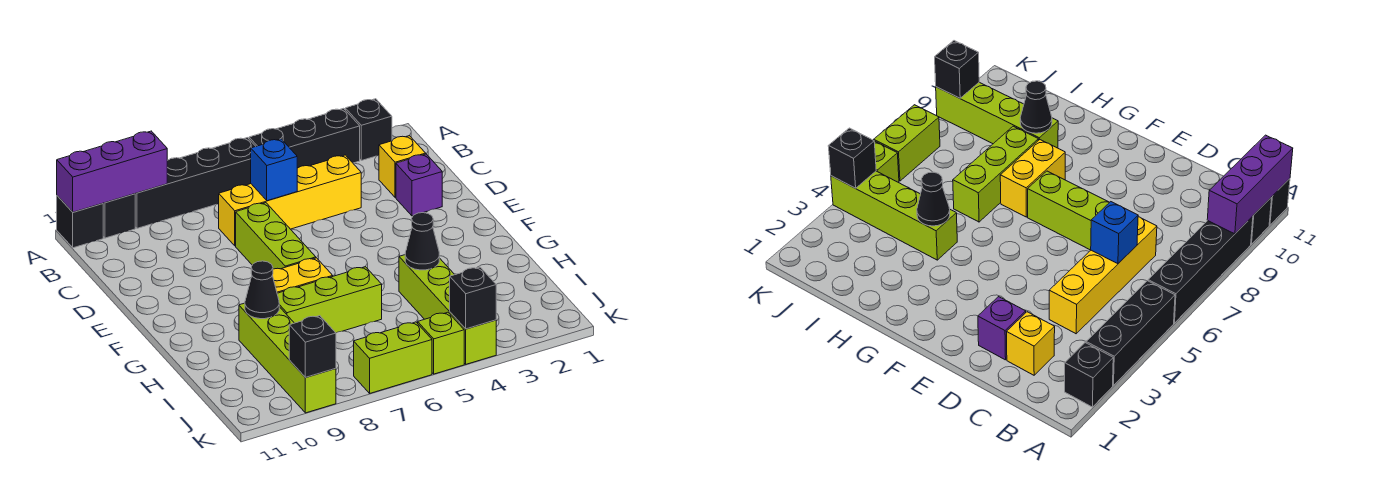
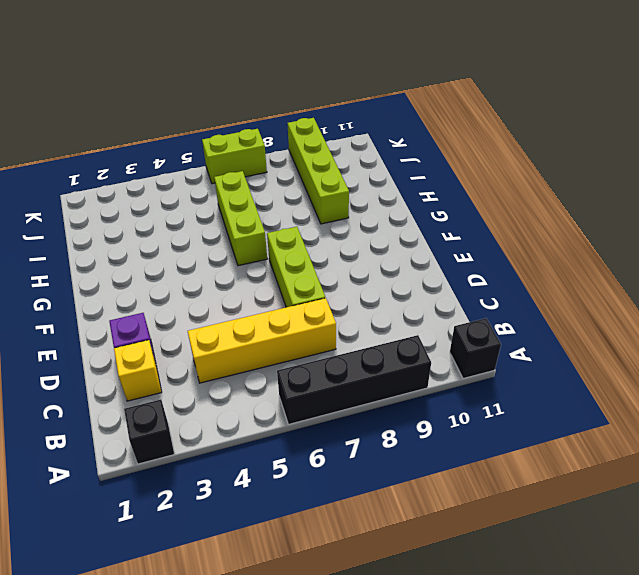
lime 1x3 brick [214,171,267,266] -> lime 1x3 brick turned to [277,267,382,333]
none -> black 1x3 brick [249,108,360,168]
none -> black 1x1 brick [103,194,135,238]
none -> yellow 1x2 brick [272,258,333,293]

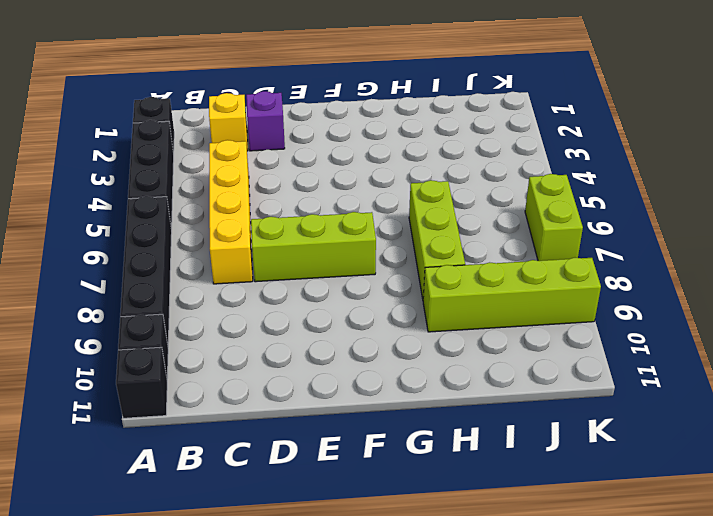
none -> yellow 1x2 brick [272,258,333,293]
none -> lime 1x4 brick [399,255,496,364]
none -> lime 1x1 brick [418,312,464,374]

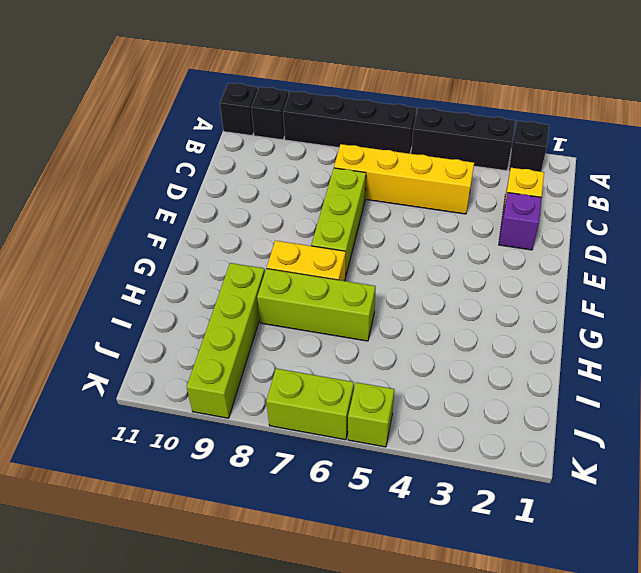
none -> lime 1x4 brick [399,255,496,364]
none -> purple 1x3 brick [57,131,167,212]
none -> blue 1x1 brick [251,139,297,201]

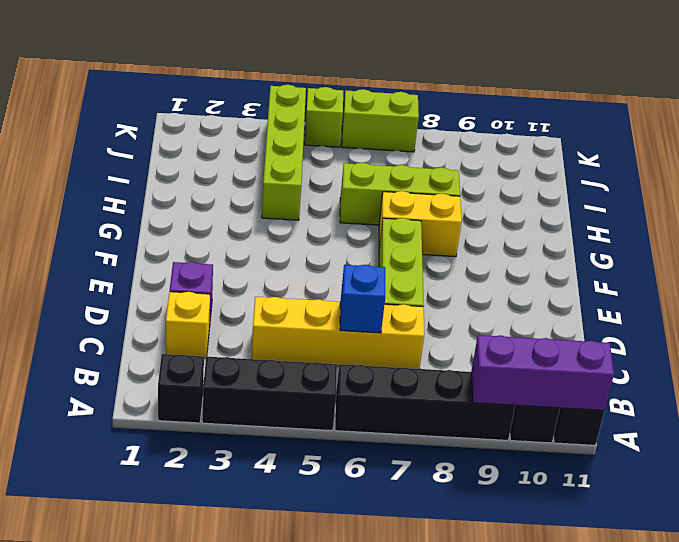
none -> lime 1x4 brick [239,303,336,413]
none -> black 1x1 cone [405,213,439,270]
none -> black 1x1 cone [245,261,279,319]

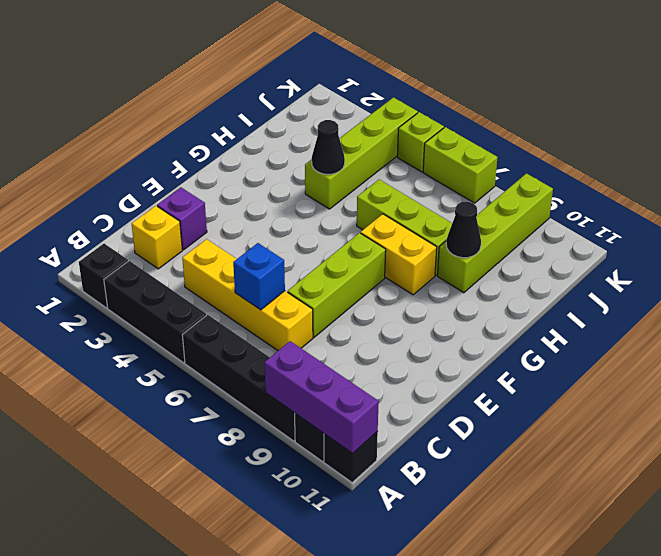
none -> black 1x1 brick [450,267,496,329]
none -> black 1x1 brick [289,316,336,378]

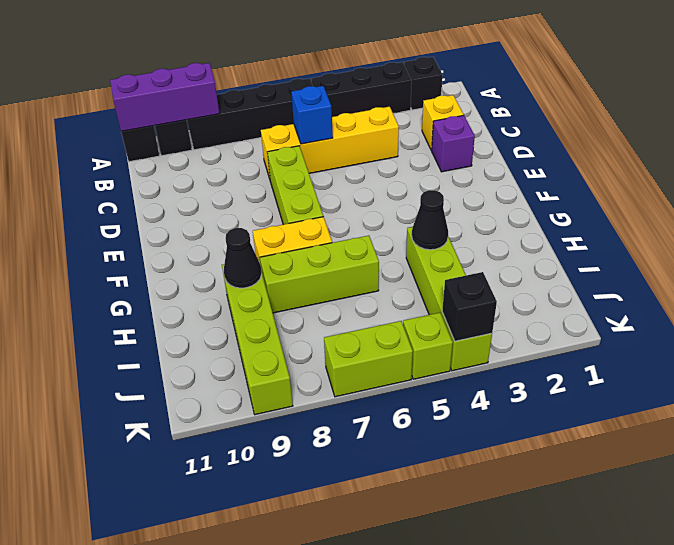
none -> black 1x1 brick [289,316,336,378]

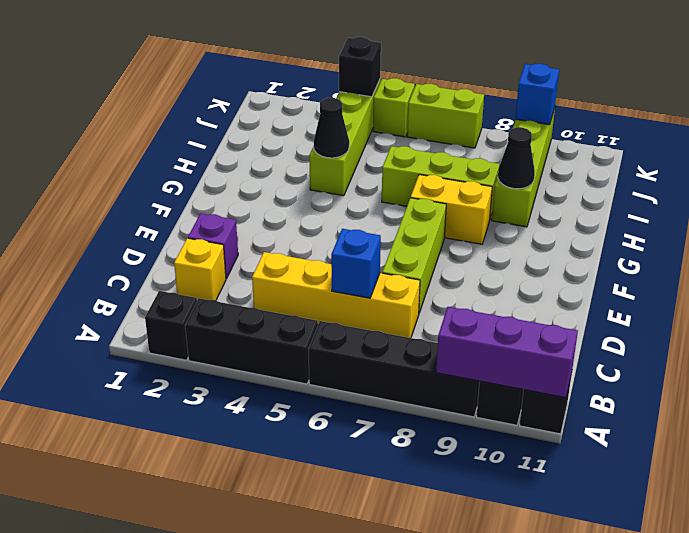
blue 1x1 brick [515,64,559,125] -> black 1x1 brick [289,316,336,378]

